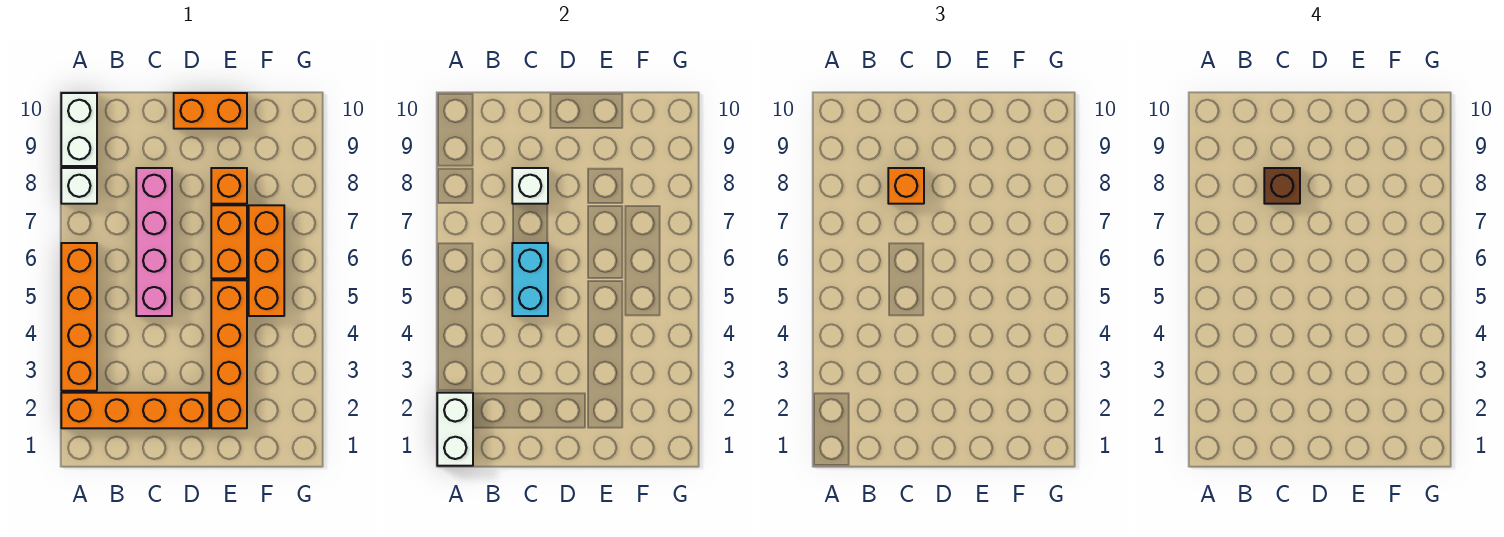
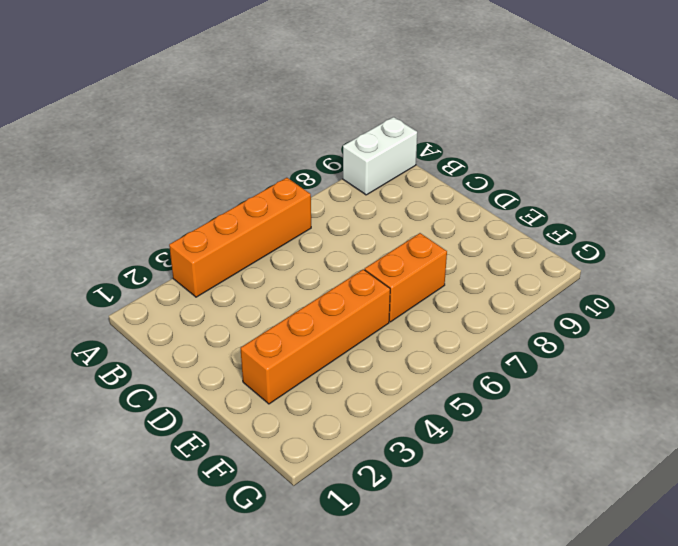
none -> orange 1x4 brick [61,393,209,428]
none -> white 1x1 brick [61,168,97,204]
none -> pink 1x4 brick [136,168,172,316]

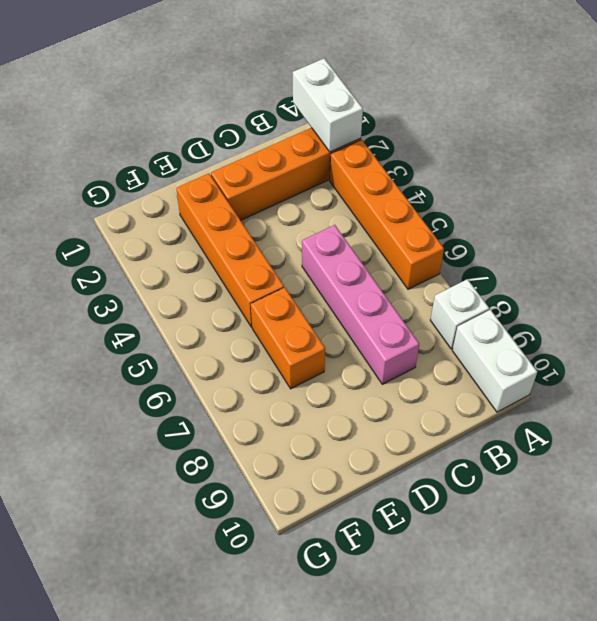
none -> orange 1x2 brick [174,93,247,129]
none -> orange 1x1 brick [211,168,247,204]
none -> orange 1x3 brick [249,205,284,316]

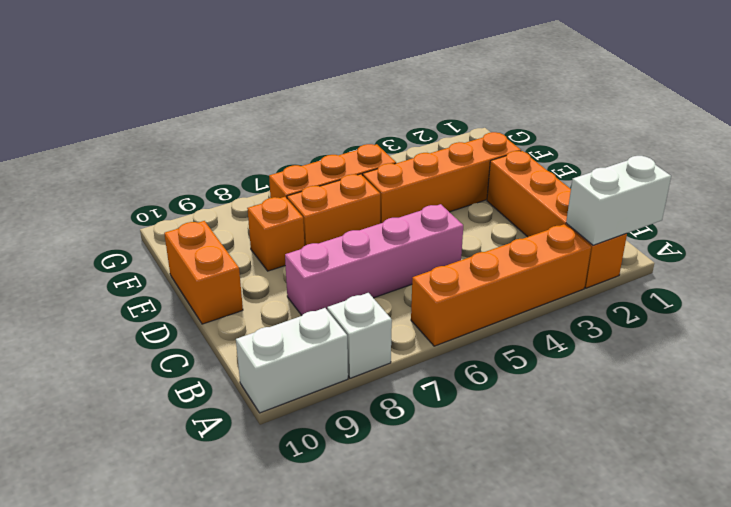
none -> cyan 1x2 brick [512,243,548,316]
none -> white 1x1 brick [512,168,548,204]
none -> orange 1x1 brick [888,168,924,204]

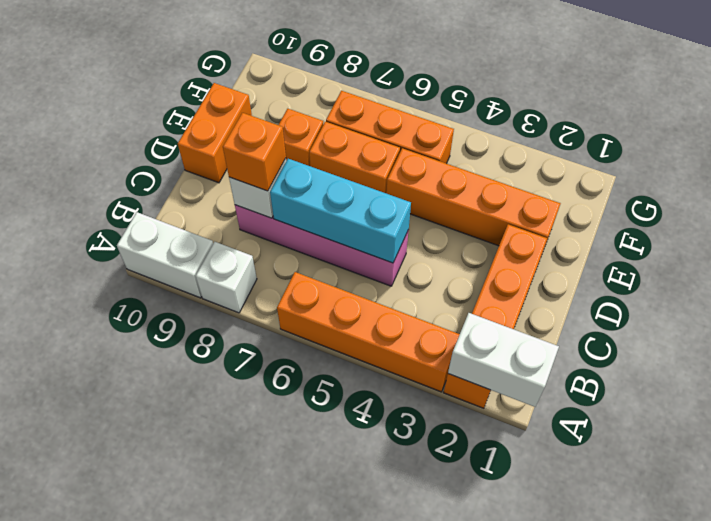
cyan 1x3 brick [270,159,411,263] -> cyan 1x2 brick [512,243,548,316]
none -> brown 1x1 brick [1264,168,1300,204]

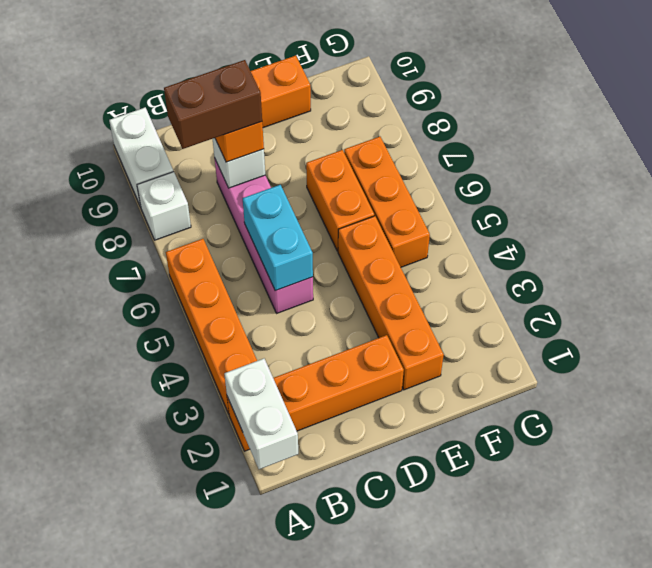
brown 1x2 brick [164,60,262,149] -> brown 1x1 brick [1264,168,1300,204]
none -> orange 1x1 brick [211,168,247,204]

